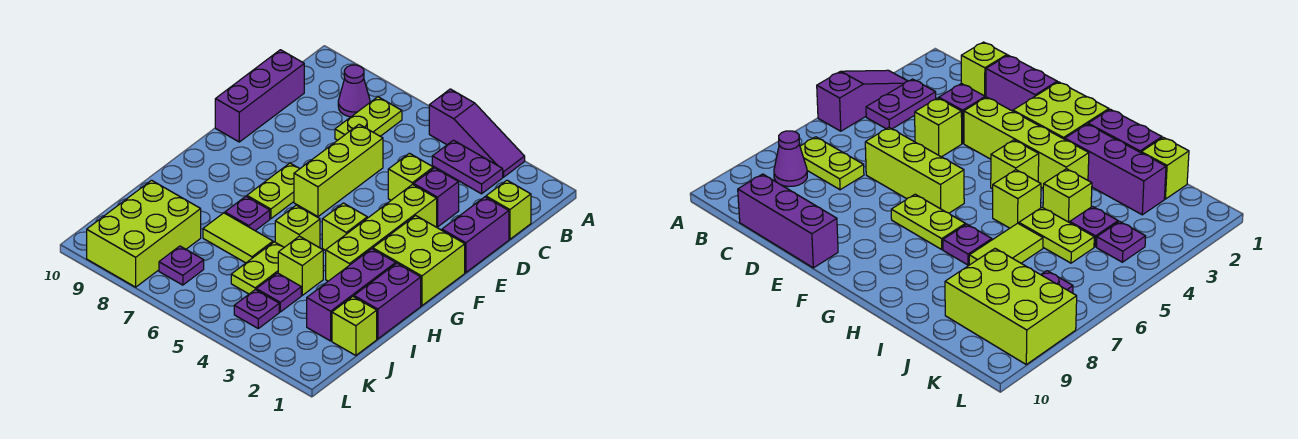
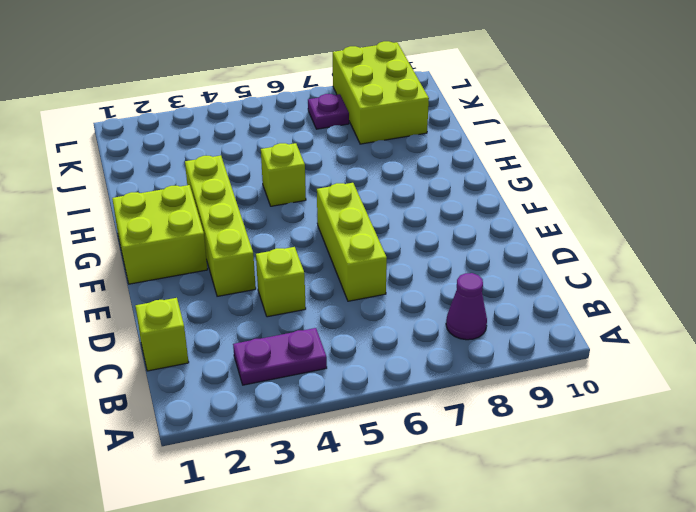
none -> purple 1x3 slope [429,89,525,177]
none -> lime 1x2 plate [335,97,402,140]
none -> purple 1x3 brick [215,50,304,142]

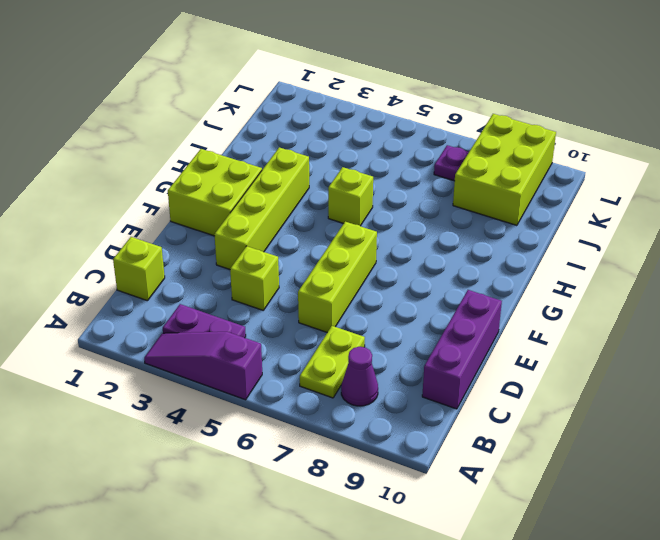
none -> purple 1x2 brick [442,197,509,273]
none -> purple 1x1 brick [414,168,459,227]
none -> lime 1x2 plate [247,163,299,219]

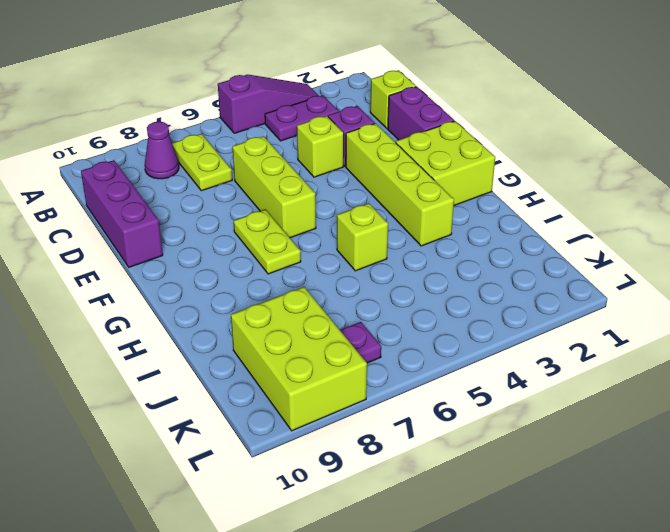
none -> lime 1x1 brick [322,203,367,250]
none -> purple 1x2 brick [354,263,421,339]
none -> purple 1x3 brick [307,249,396,341]

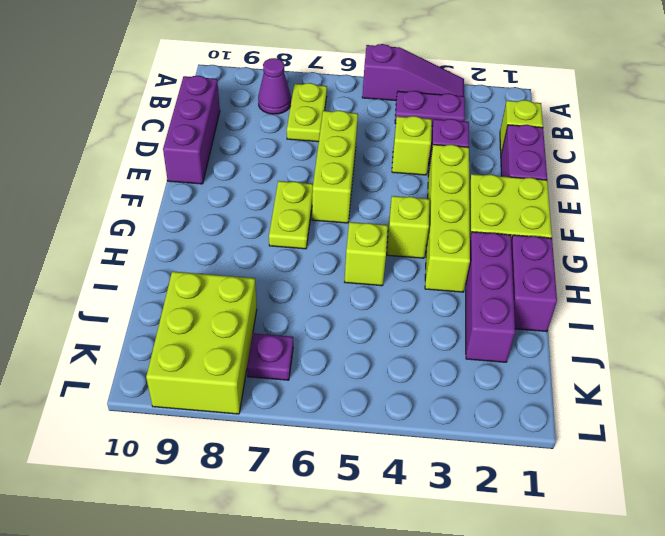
none -> purple 1x1 plate [225,196,270,231]
none -> lime 1x1 brick [278,236,323,295]
none -> lime 1x2 plate [231,242,284,294]

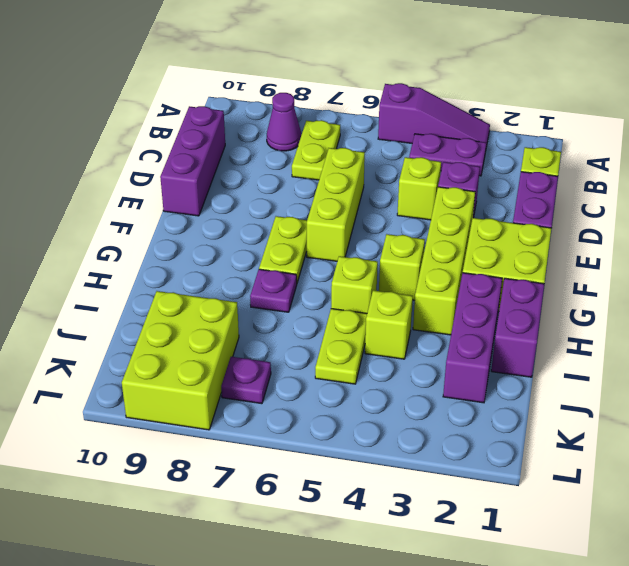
none -> lime 1x2 tile [203,213,273,263]
none -> lime 1x1 brick [332,297,377,356]
none -> purple 1x1 plate [256,273,301,312]

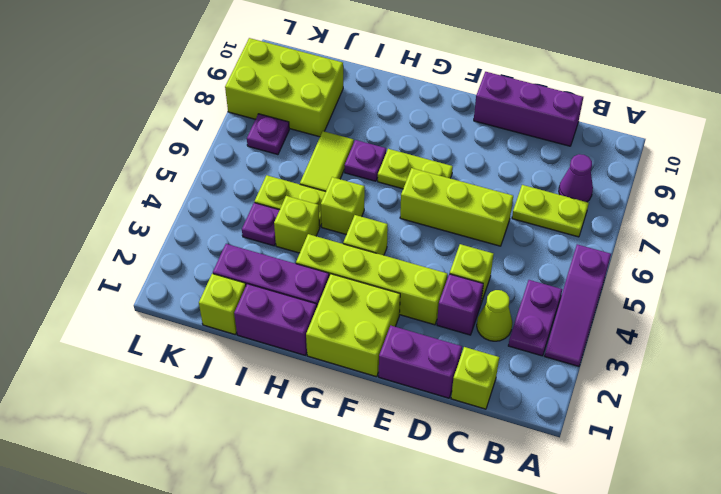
lime 1x1 cone [477,290,512,341] -> none
none -> purple 1x1 plate [234,290,279,328]

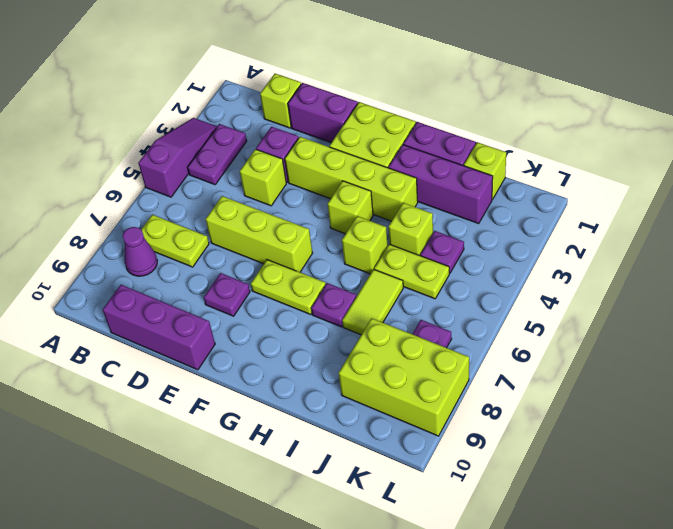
purple 1x1 plate [204,273,250,316] -> purple 1x1 plate moved to [234,290,279,328]

